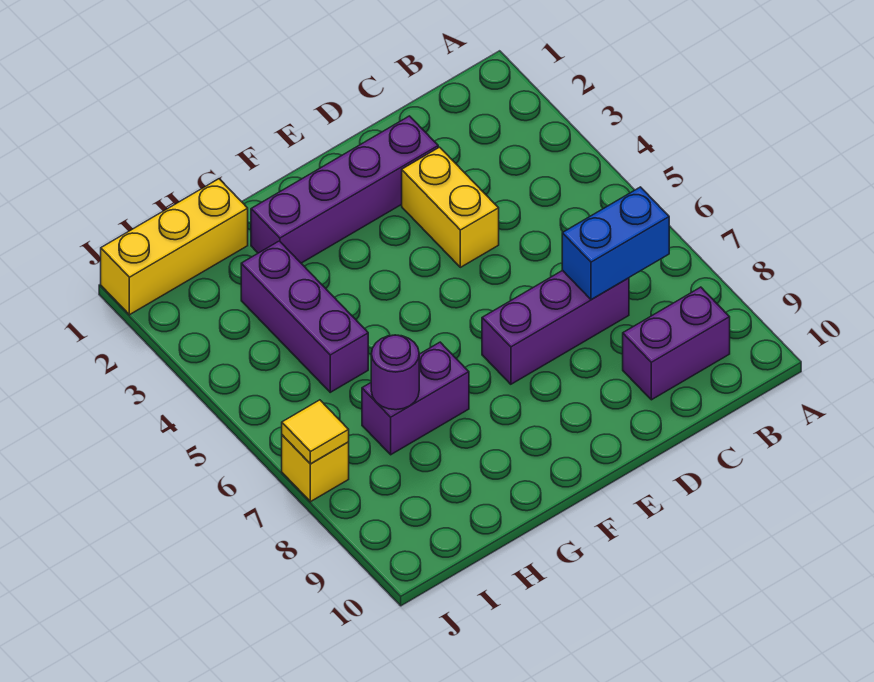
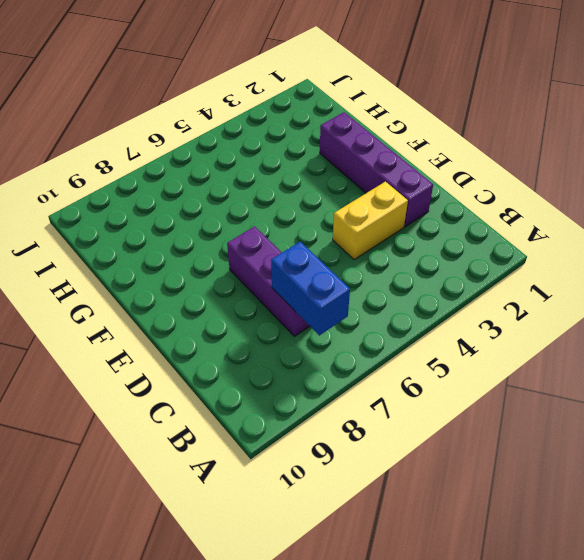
none -> purple 1x2 brick [623,287,730,400]
none -> purple 1x2 brick [362,342,469,455]

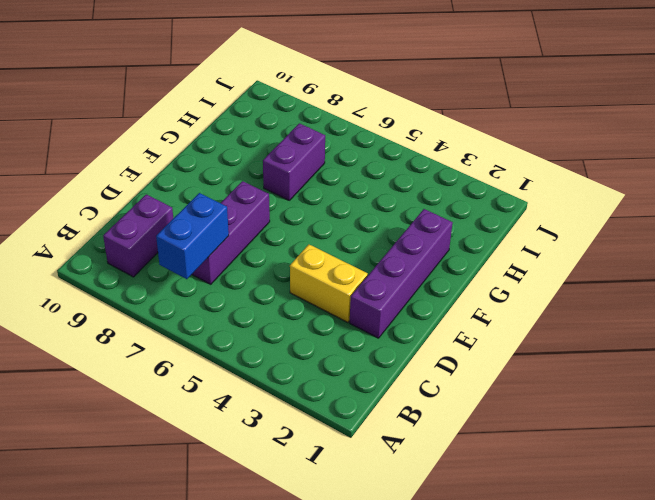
none -> yellow 1x3 brick [101,179,248,315]
none -> purple 1x3 brick [241,241,368,392]

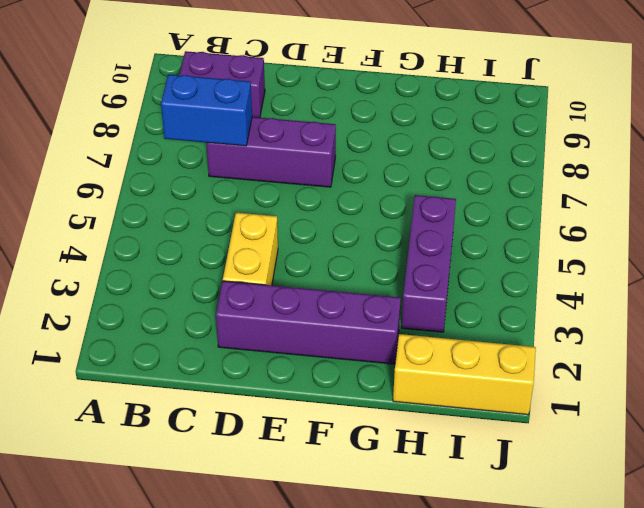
none -> purple 1x2 brick [362,342,469,455]
none -> yellow 1x1 brick [282,435,349,502]

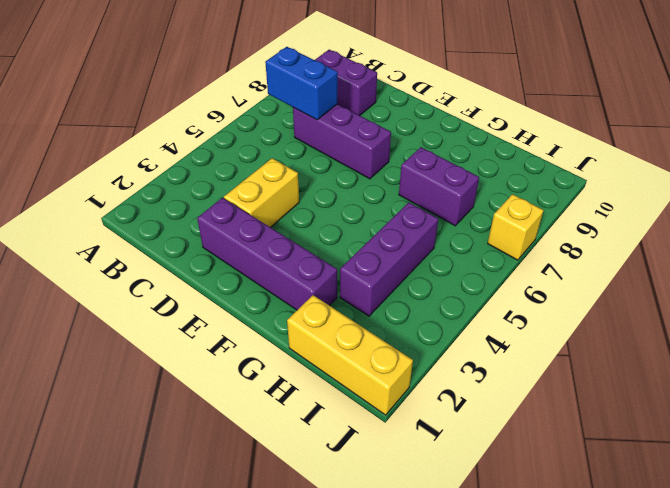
none -> purple 1x1 round brick [371,335,419,410]
none -> yellow 1x1 tile [282,400,349,464]

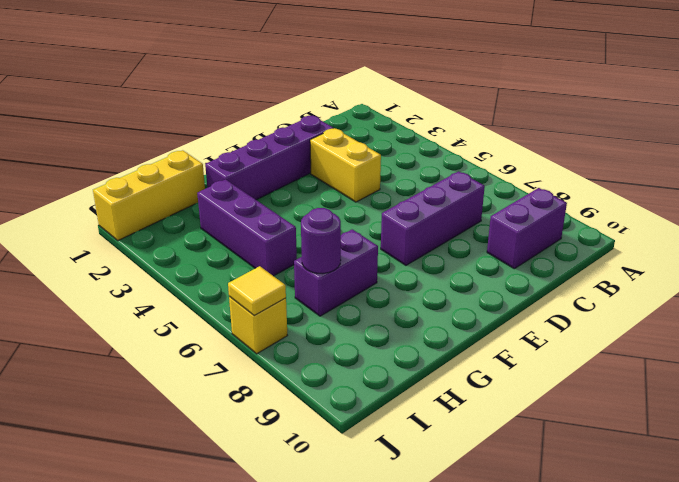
none -> blue 1x2 brick [562,187,669,300]

